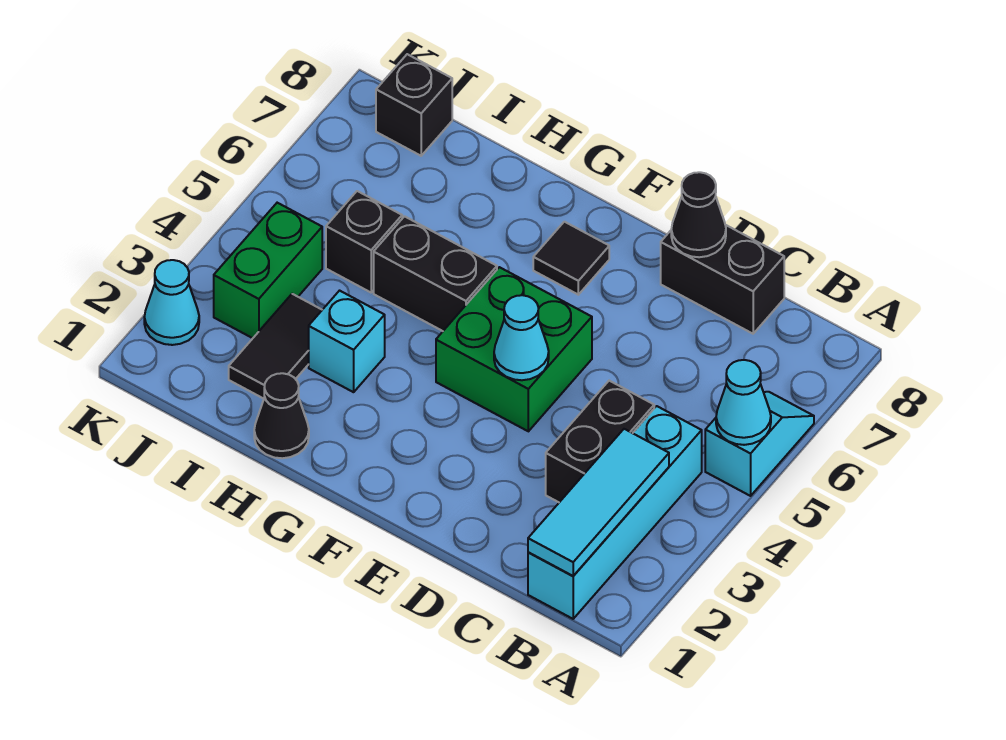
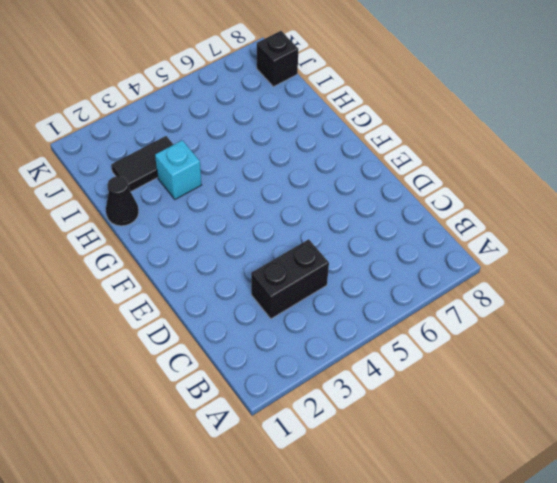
none -> cyan 1x2 slope [705,392,814,496]
none -> cyan 1x4 brick [528,406,702,619]
none -> black 1x2 brick [661,225,784,334]

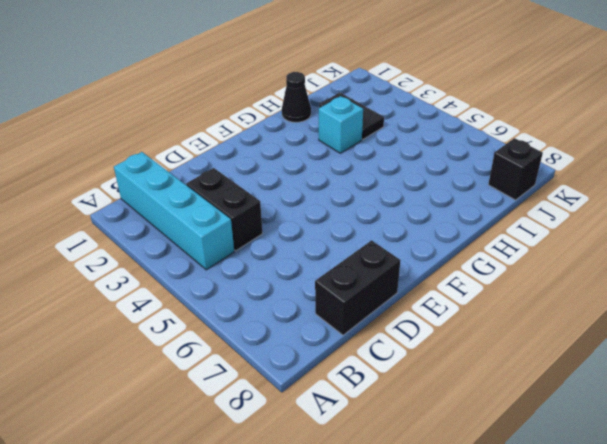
none -> cyan 1x2 slope [705,392,814,496]
none -> green 2x2 brick [436,267,592,431]
none -> black 1x1 tile [533,222,609,295]

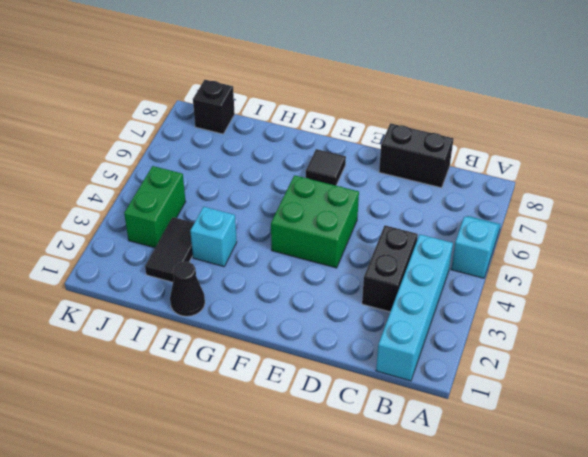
none -> black 1x2 brick [374,216,497,331]
none -> black 1x1 brick [326,191,402,292]
none -> cyan 1x1 cone [144,260,199,345]

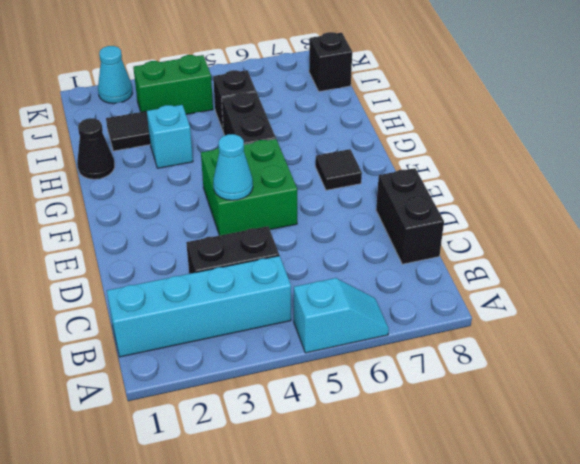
none -> cyan 1x1 cone [716,360,771,445]
none -> cyan 1x3 tile [528,429,669,576]
none -> black 1x1 cone [671,172,726,257]

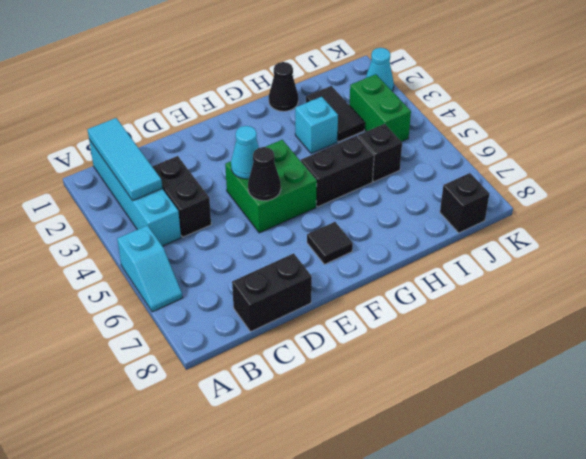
black 1x1 cone [248,147,281,201] -> black 1x1 cone moved to [671,172,726,257]
none -> cyan 1x1 cone [716,360,771,445]

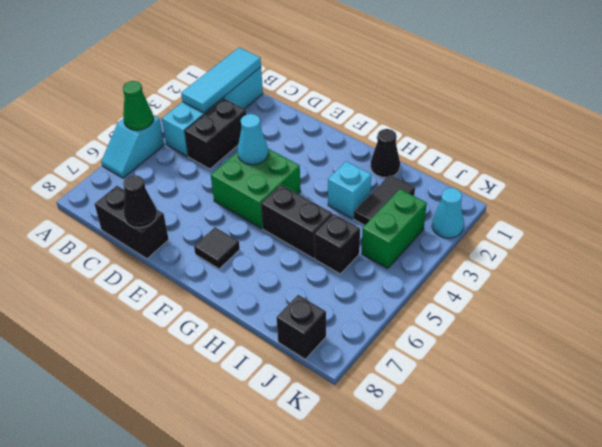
green 1x1 cone [123,81,153,130] -> cyan 1x1 cone [716,360,771,445]

